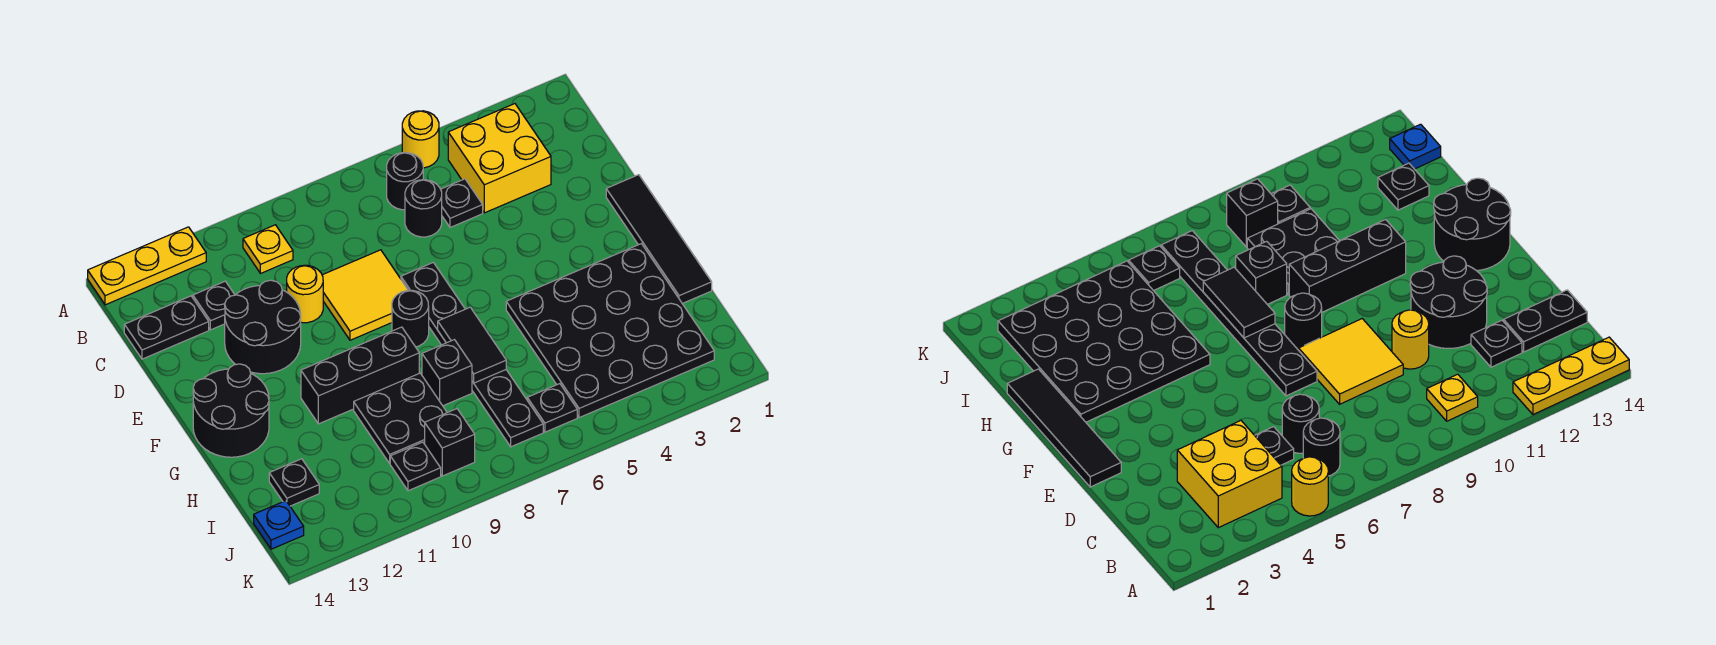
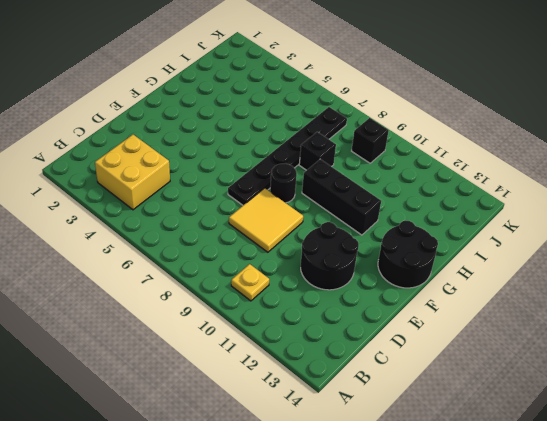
none -> yellow 1x1 round brick [402,111,439,168]
none -> yellow 1x3 plate [88,227,206,305]
none -> black 1x1 round brick [387,153,423,210]

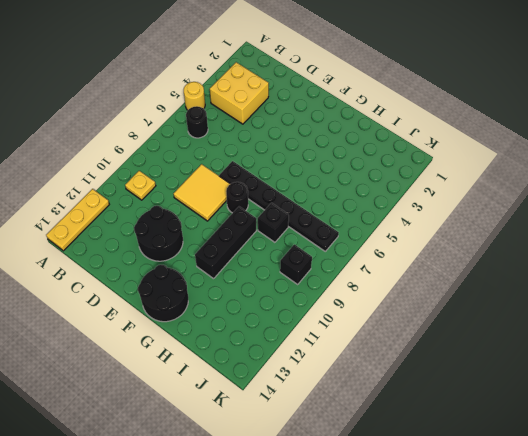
none -> black 1x1 plate [441,179,483,227]
none -> black 1x1 round brick [405,180,442,237]
none -> black 1x1 plate [193,281,235,330]

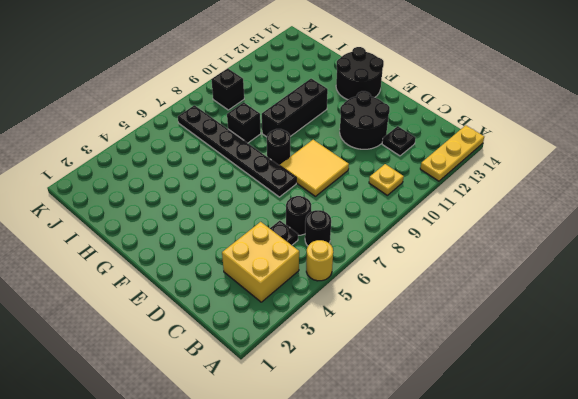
none -> black 1x2 plate [124,296,209,359]
none -> yellow 1x1 round brick [287,265,323,323]
none -> black 1x4 tile [606,175,712,304]

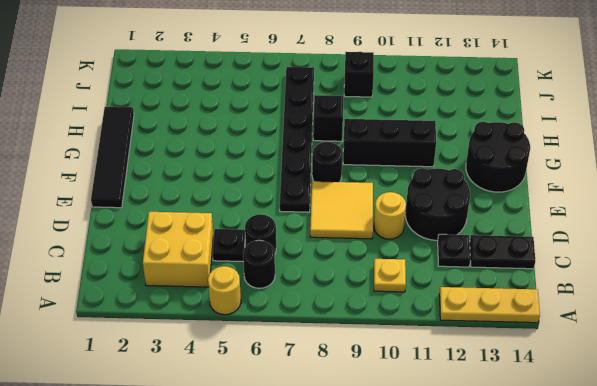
none -> black 4x4 plate [506,244,714,418]
none -> black 2x2 plate [354,373,447,463]
none -> black 1x1 plate [269,459,319,506]

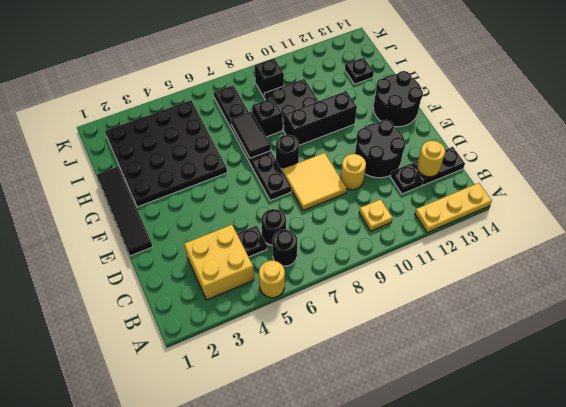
yellow 1x1 round brick [417,141,445,177] -> none
none -> black 1x1 plate [527,384,577,432]
none -> black 1x1 plate [390,442,441,491]
none -> blue 1x1 plate [254,501,304,549]

